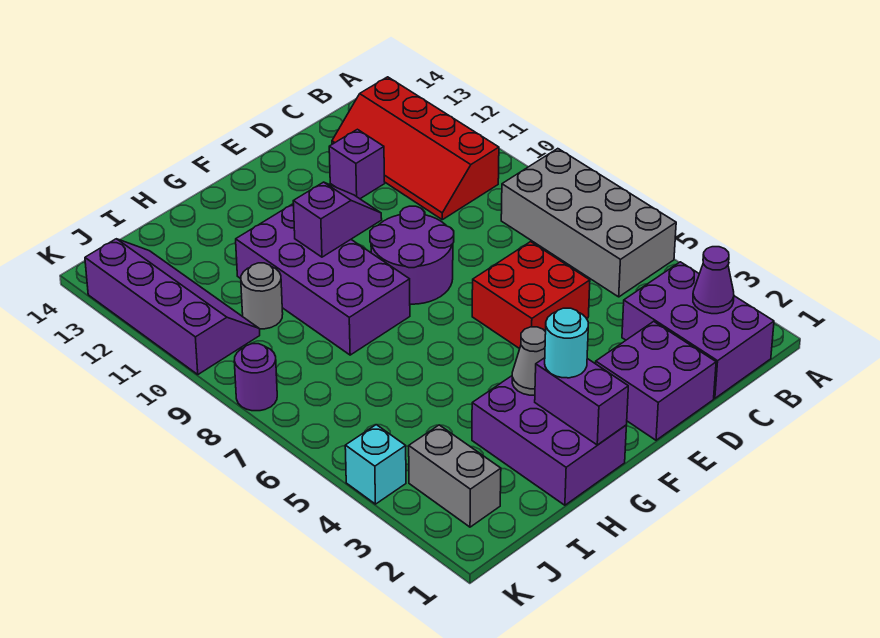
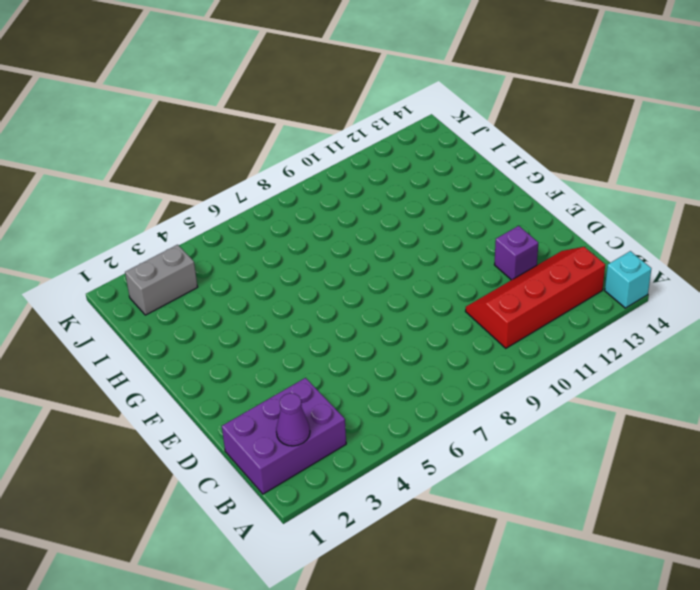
cyan 1x1 brick [605,251,651,308] -> cyan 1x1 brick moved to [345,425,406,504]
none -> grey 2x4 brick [501,149,676,297]
none -> purple 2x2 brick [596,321,716,440]
none -> red 2x2 brick [472,242,590,349]

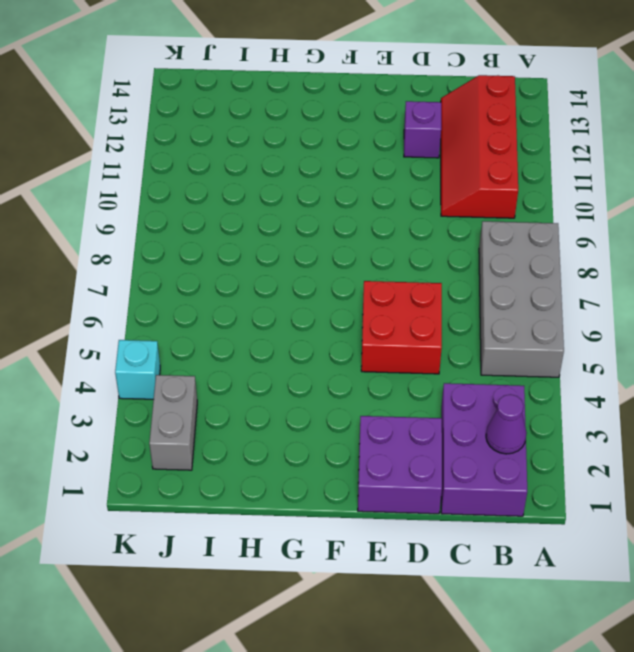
none -> purple 2x2 round brick [370,206,454,304]
none -> purple 2x3 brick [472,376,627,505]
none -> purple 2x4 brick [236,204,410,355]

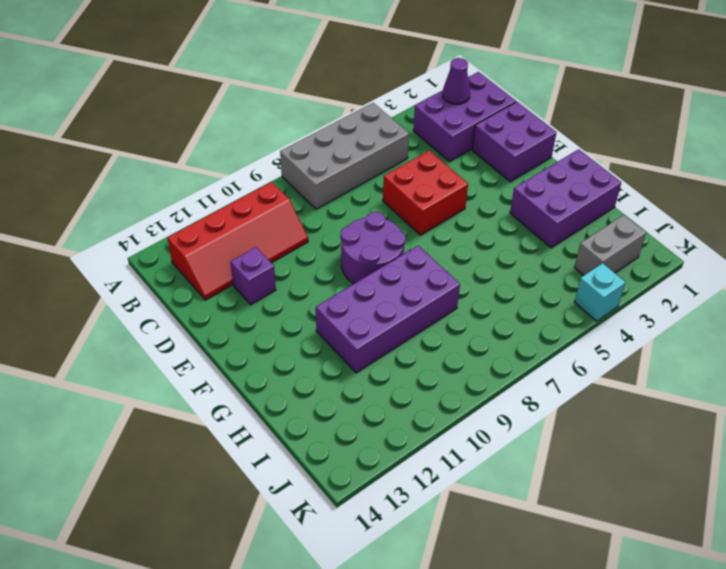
none -> grey 1x1 round brick [241,263,283,329]
none -> purple 2x4 slope [85,239,260,374]
none -> purple 1x1 round brick [234,344,277,411]

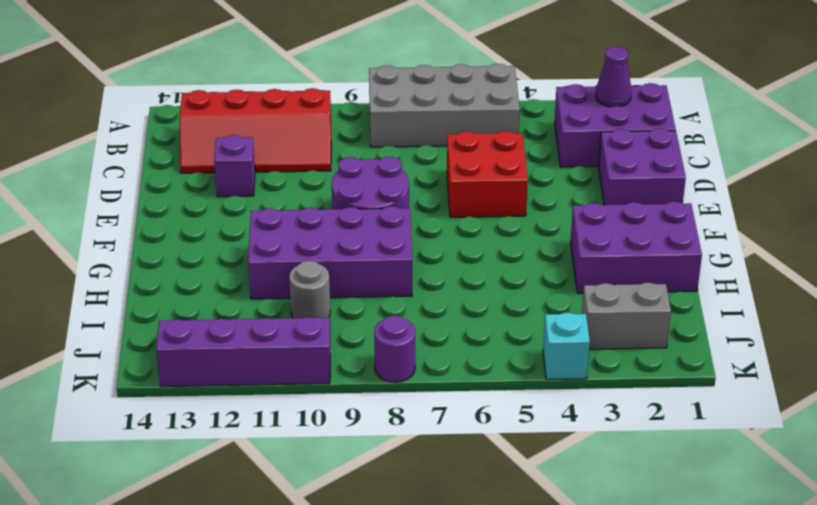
none -> purple 1x2 slope [293,182,382,257]
none -> purple 1x2 brick [535,358,628,445]
none -> grey 1x1 cone [512,327,546,395]

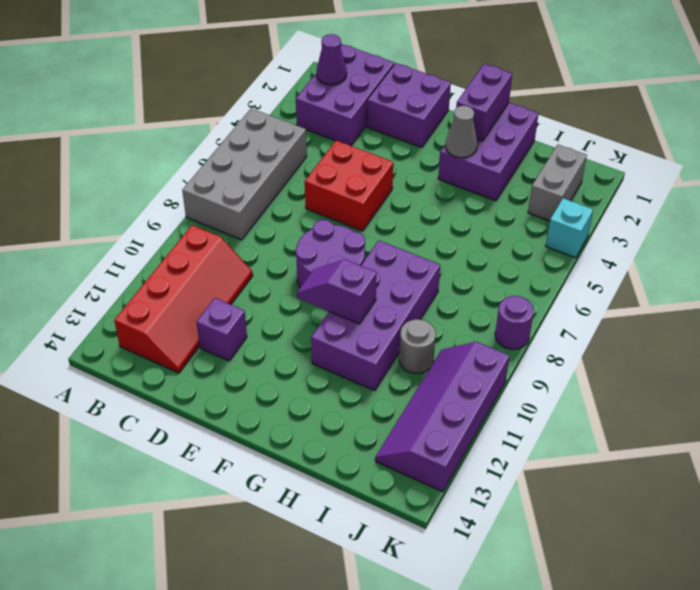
none -> cyan 1x1 round brick [545,308,588,378]

